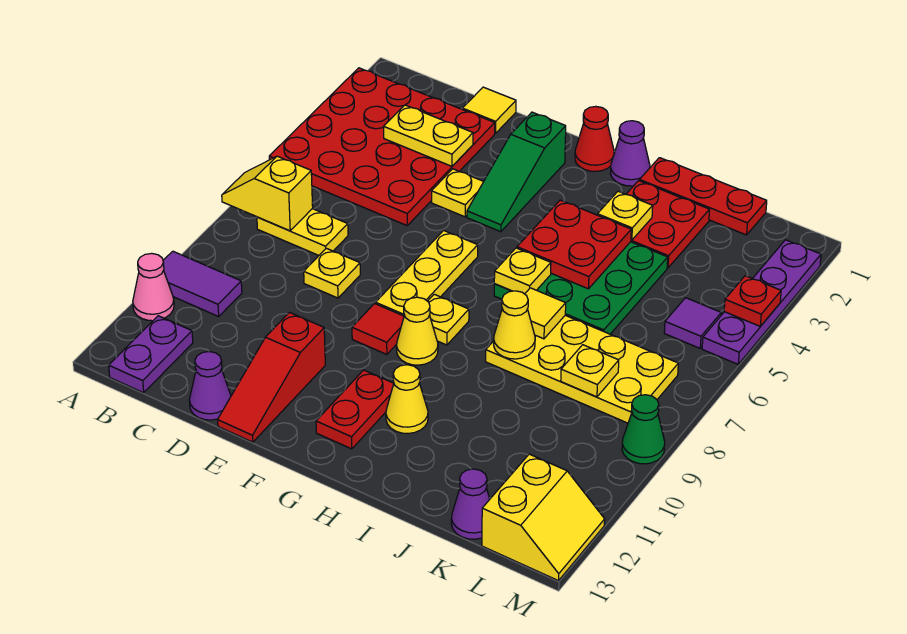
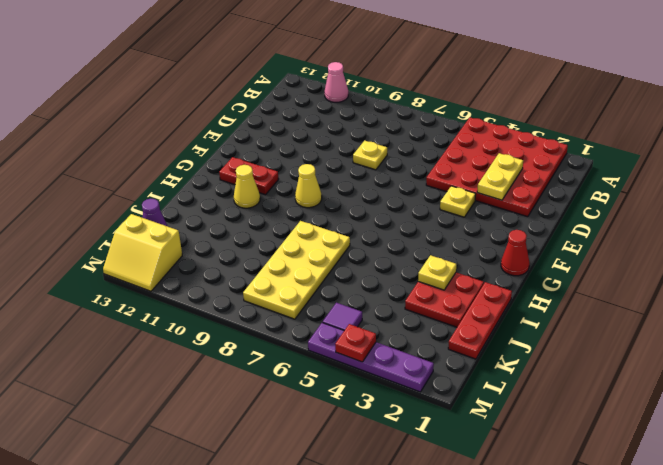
none -> purple 1x2 tile [163,251,242,316]
none -> yellow 1x2 plate [257,209,348,255]
none -> purple 1x2 plate [109,316,193,393]
none -> yellow 1x1 tile [463,87,516,133]

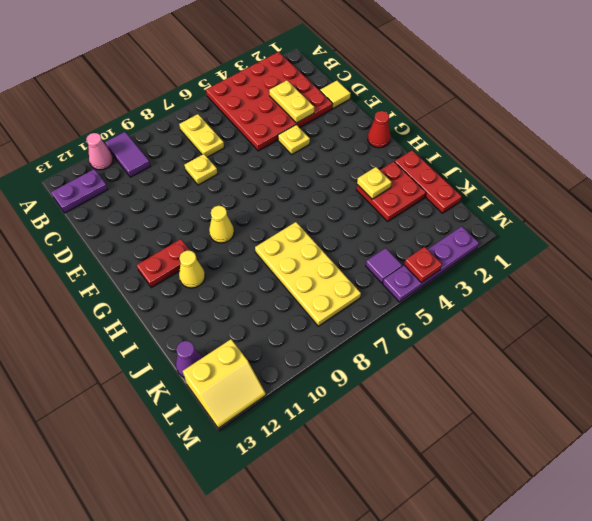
none -> purple 1x1 cone [189,352,231,420]
none -> red 1x3 slope [218,313,325,442]
none -> green 1x3 slope [467,112,566,232]
none -> yellow 1x3 plate [376,231,478,316]

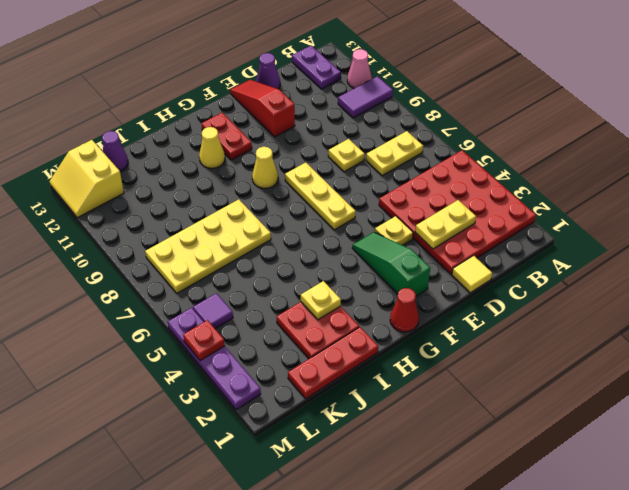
none -> red 1x1 tile [352,304,404,354]
none -> yellow 1x1 plate [428,294,469,345]
none -> purple 1x1 cone [610,121,650,186]
none -> green 3x3 plate [494,242,668,334]

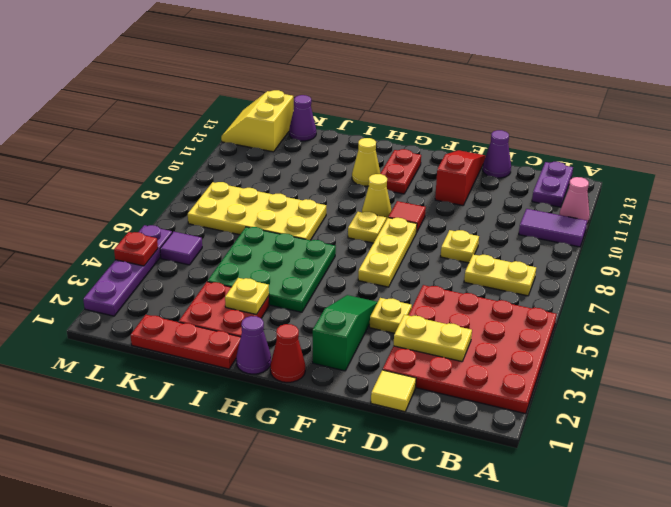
none -> green 1x1 cone [622,395,665,464]
none -> yellow 1x2 slope [222,156,313,231]
none -> red 2x2 plate [517,200,631,289]
none -> yellow 1x1 plate [494,248,551,294]

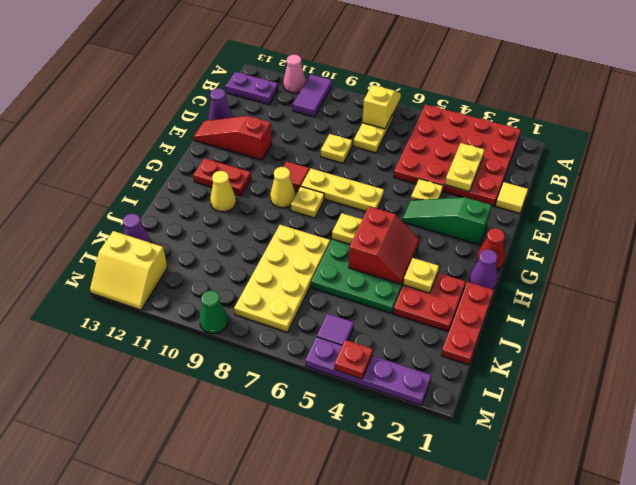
red 2x2 slope [349,206,420,284] -> red 2x2 plate [517,200,631,289]
none -> yellow 1x1 tile [525,288,566,339]
none -> yellow 1x1 cone [494,291,535,359]
none -> yellow 1x1 plate [561,345,619,397]

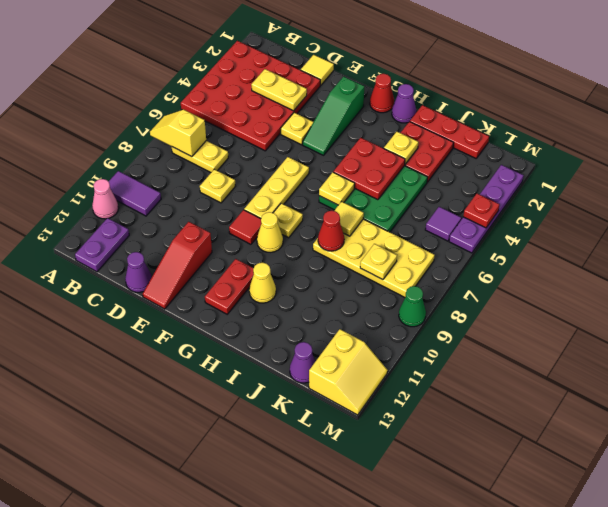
red 1x1 cone [318,211,344,251] -> yellow 1x1 cone [494,291,535,359]

